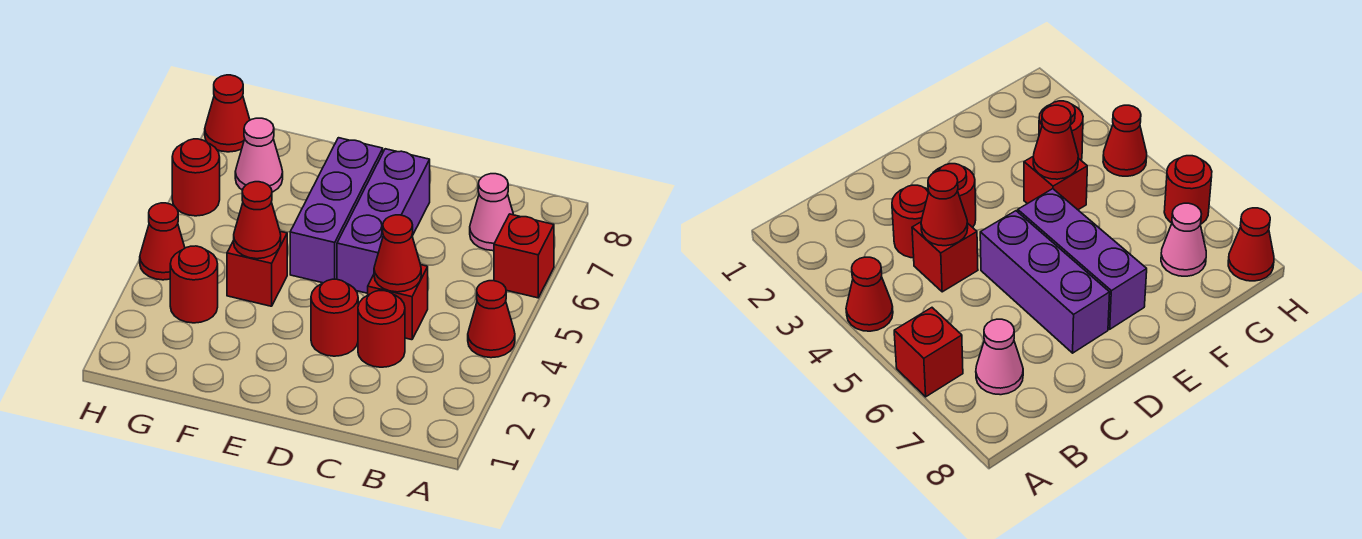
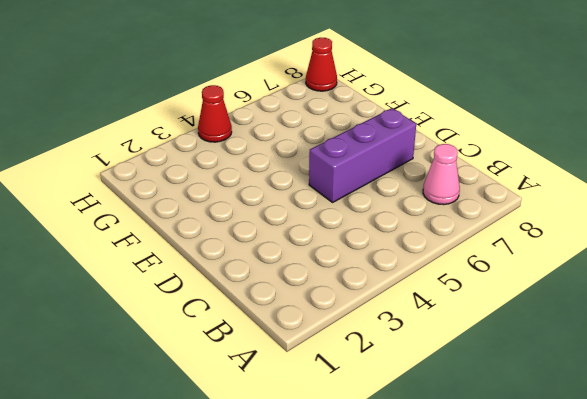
none -> red 1x1 cone [468,281,515,358]
none -> red 1x1 brick [494,214,554,298]
none -> red 1x1 round brick [358,291,405,367]

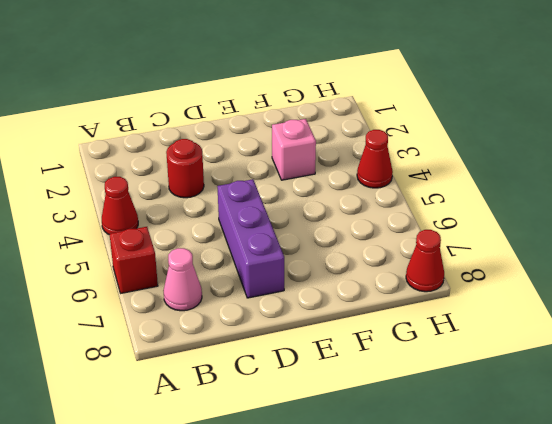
pink 1x1 brick [272,119,316,180] -> none
none -> red 1x1 brick [368,265,428,340]
none -> red 1x1 round brick [311,279,358,356]
none -> purple 1x3 brick [290,138,383,283]

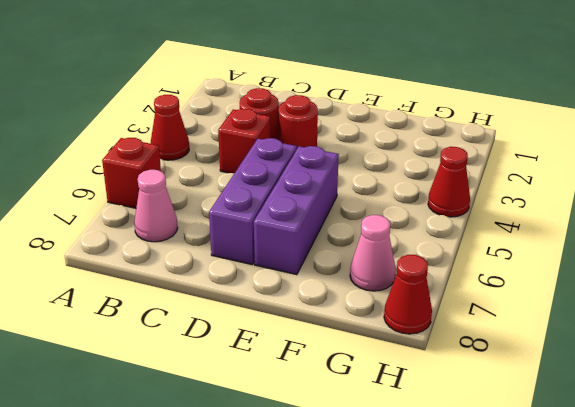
none -> red 1x1 brick [227,231,287,306]
none -> red 1x1 round brick [170,246,218,323]
none -> red 1x1 round brick [172,139,220,216]

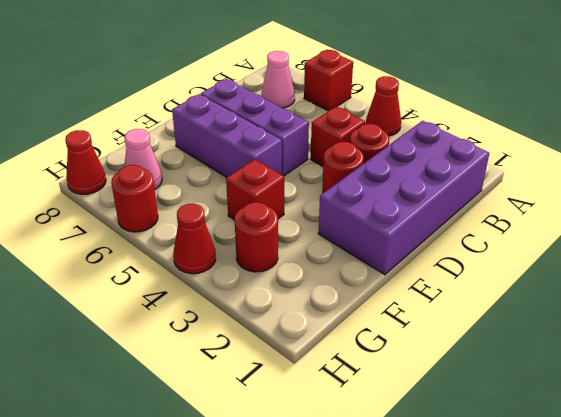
purple 2x4 brick [318,121,489,275] -> none
none -> red 1x1 cone [374,215,421,292]
none -> red 1x1 cone [234,182,281,259]

